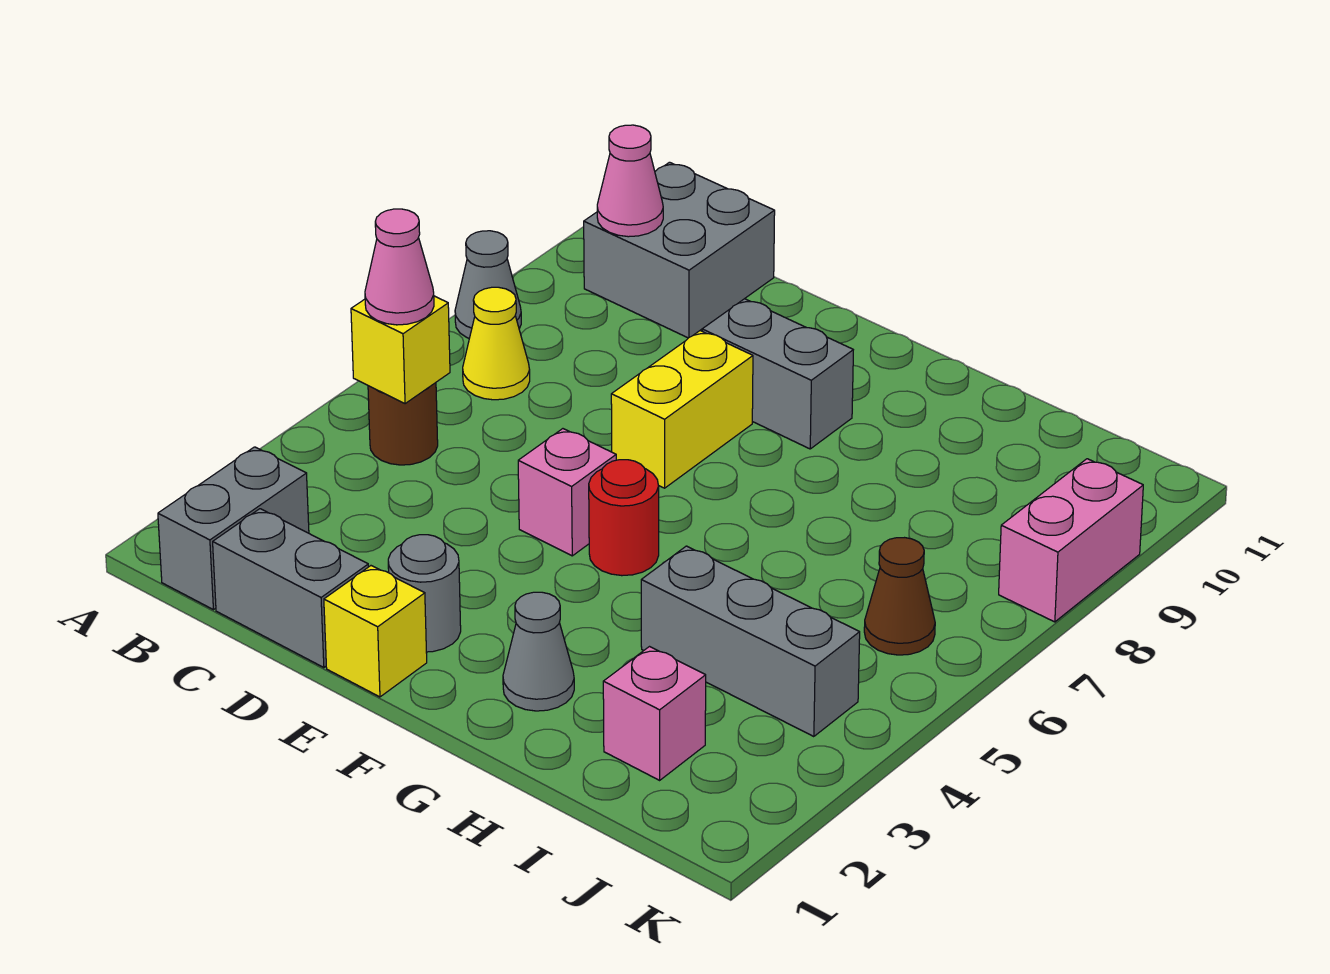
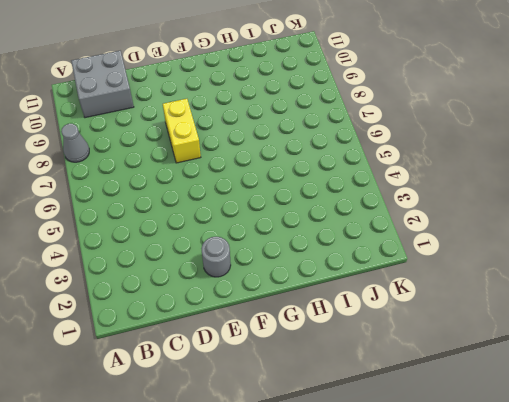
none -> grey 1x2 brick [158,447,309,610]
none -> brown 1x1 round brick [368,383,438,465]
none -> yellow 1x1 cone [463,287,530,400]

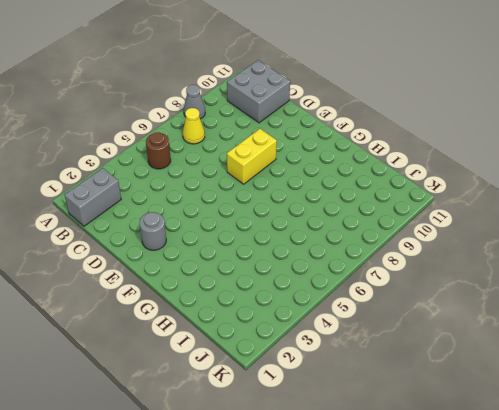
none -> grey 1x2 brick [213,509,368,668]
none -> yellow 1x1 brick [324,566,427,697]
none -> pink 1x1 brick [518,429,616,556]

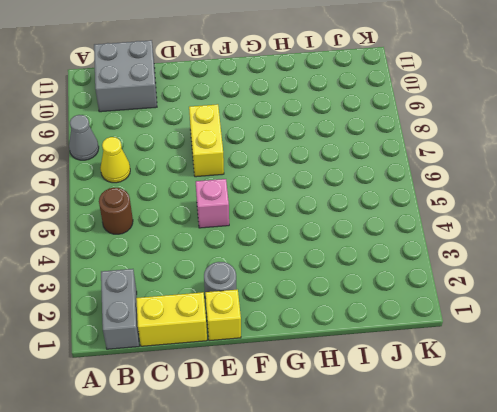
yellow 1x2 brick [136,292,207,346] -> grey 1x2 brick [213,509,368,668]
none -> grey 1x2 brick [702,299,853,449]
none -> red 1x1 round brick [589,460,659,576]
none -> grey 1x1 cone [503,592,574,711]

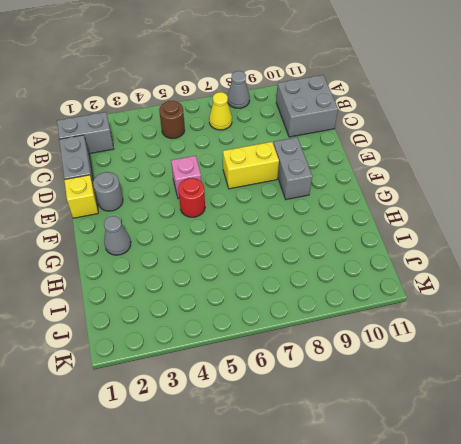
none -> grey 1x3 brick [641,546,860,737]
none -> pink 1x1 brick [603,647,706,780]
none -> brown 1x1 cone [864,538,935,655]

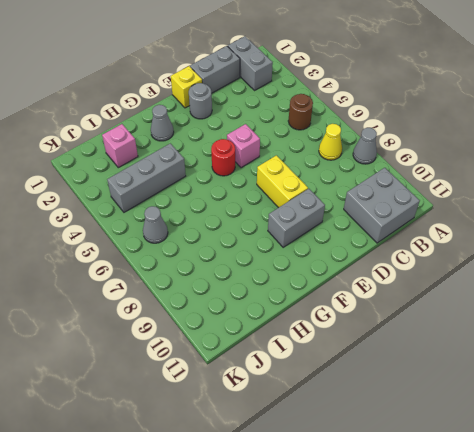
grey 1x1 cone [143,206,168,243] -> brown 1x1 cone [864,538,935,655]
none -> pink 1x2 brick [999,459,1143,622]
none -> yellow 1x1 brick [351,296,450,404]
none -> pink 1x1 cone [597,125,663,237]

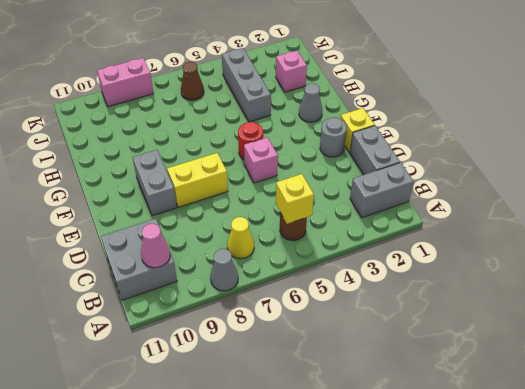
none -> pink 1x1 cone [365,209,434,325]

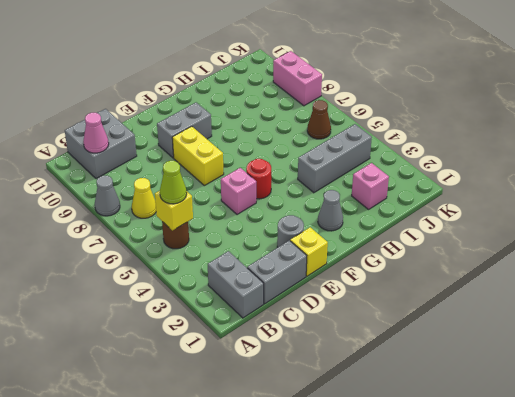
lime 1x1 cone [160,161,187,204] -> pink 1x1 cone [365,209,434,325]

